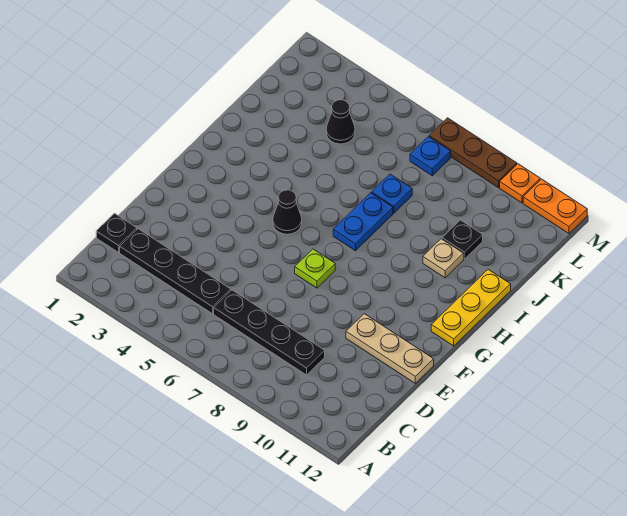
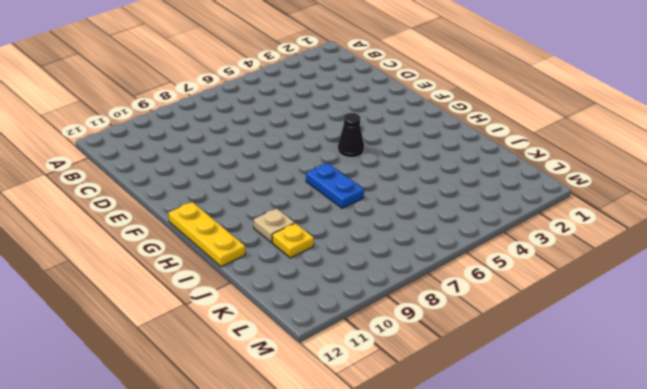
yellow 1x1 plate [272,223,314,258] -> black 1x1 plate [442,220,483,259]
none -> black 1x1 plate [96,213,137,252]
none -> black 1x4 plate [120,229,231,314]
none -> black 1x4 plate [214,290,325,375]

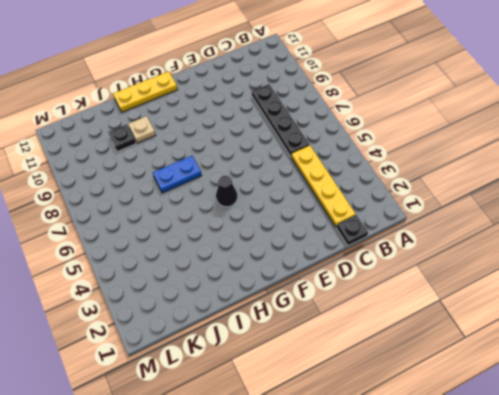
yellow 1x4 plate [291,145,356,227] -> black 1x4 plate [120,229,231,314]
none -> tan 1x3 plate [346,314,434,383]
none -> lime 1x1 plate [295,249,335,288]
none -> blue 1x1 plate [372,174,412,213]

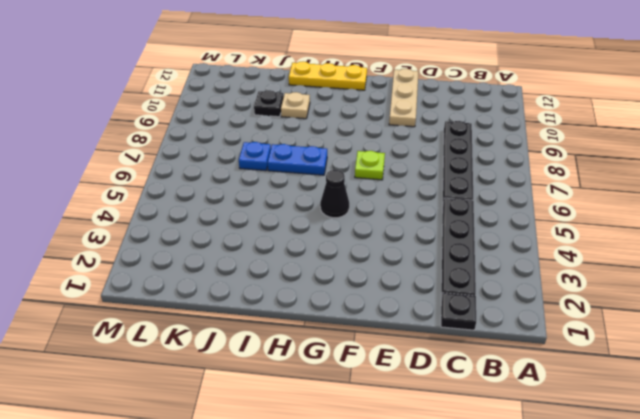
none -> black 1x1 cone [326,100,355,144]
none -> blue 1x1 plate [410,137,451,176]
none -> brown 1x3 plate [429,118,517,188]

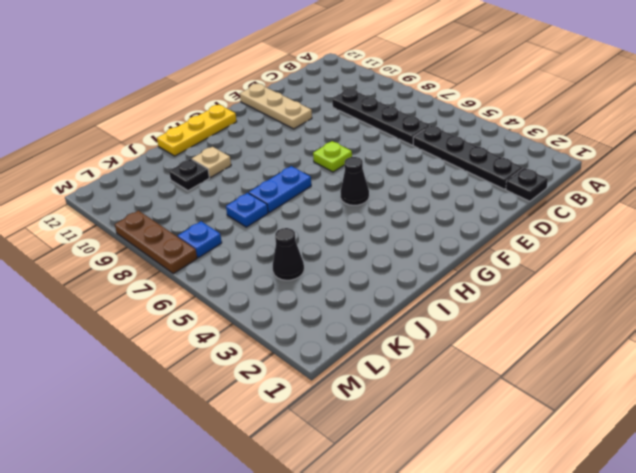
none -> orange 1x1 plate [500,164,540,203]
none -> orange 1x2 plate [523,179,587,233]

